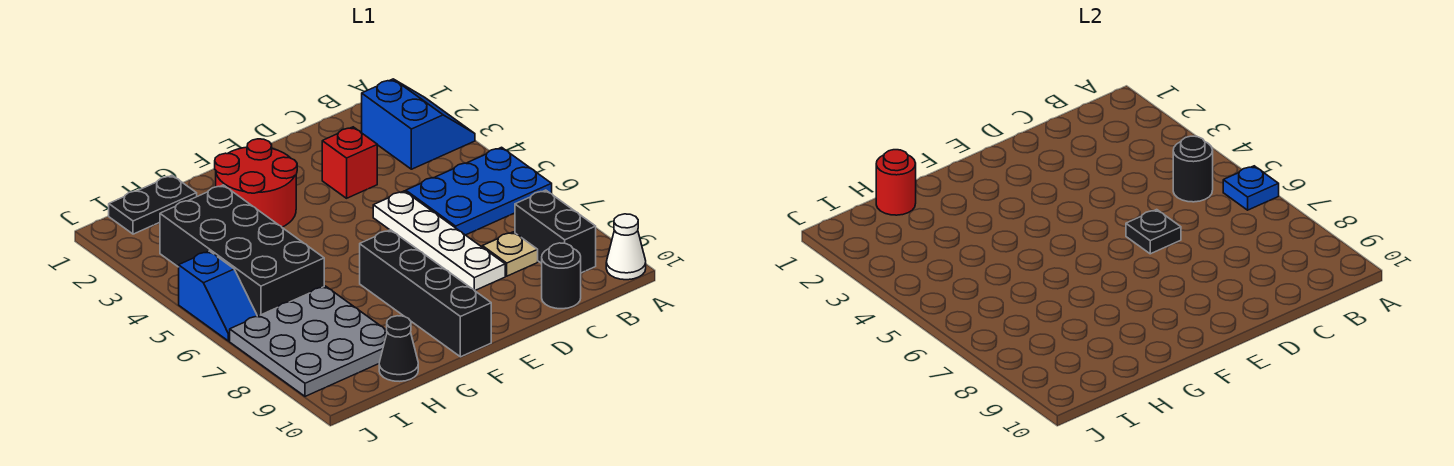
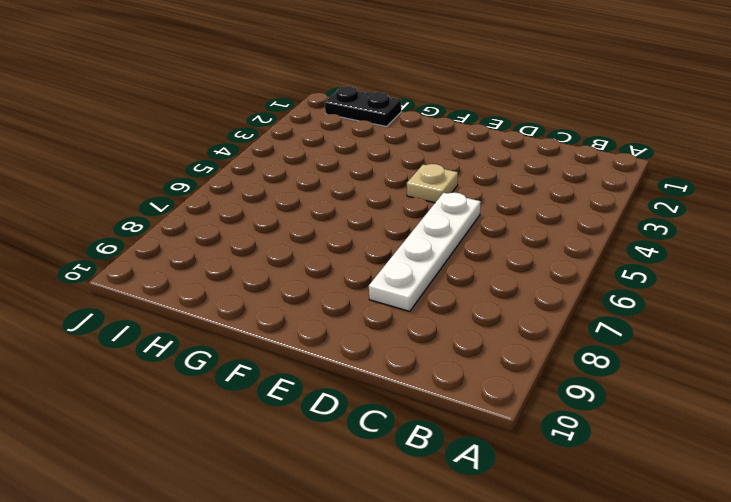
tan 1x1 plate [407,164,458,203] -> tan 1x1 plate moved to [482,232,538,276]
none -> blue 2x2 slope [362,79,475,169]
none -> blue 2x3 plate [406,147,552,235]
none -> white 1x1 cone [606,214,646,280]

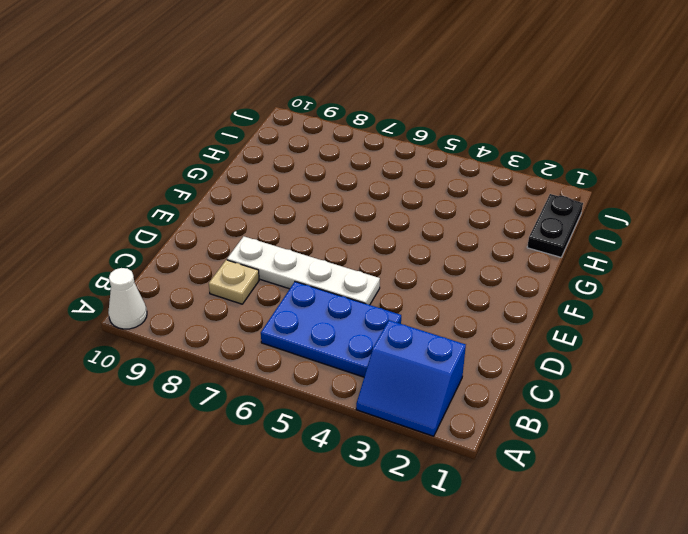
blue 2x3 plate [261,282,401,377] -> blue 2x3 plate turned to [406,147,552,235]
none -> black 1x2 brick [515,190,596,273]
none -> black 1x1 round brick [542,243,581,309]
none -> red 1x1 brick [322,127,377,198]

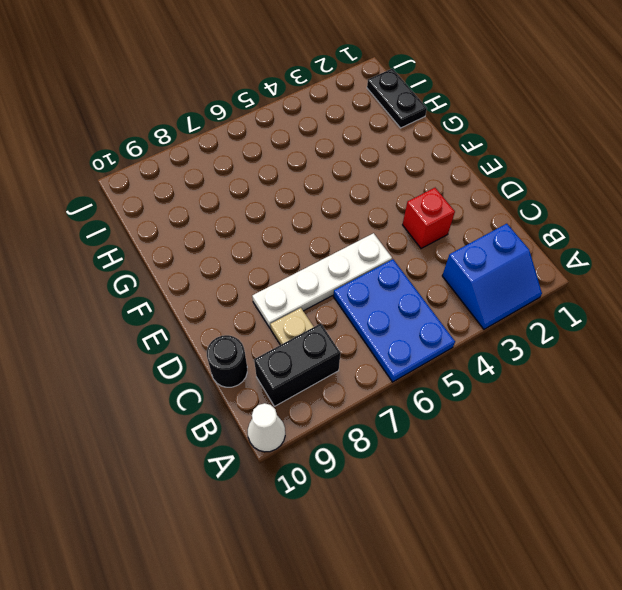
none -> red 2x2 round brick [215,139,297,227]
none -> black 1x4 brick [360,230,491,357]
none -> black 2x4 brick [160,185,324,316]

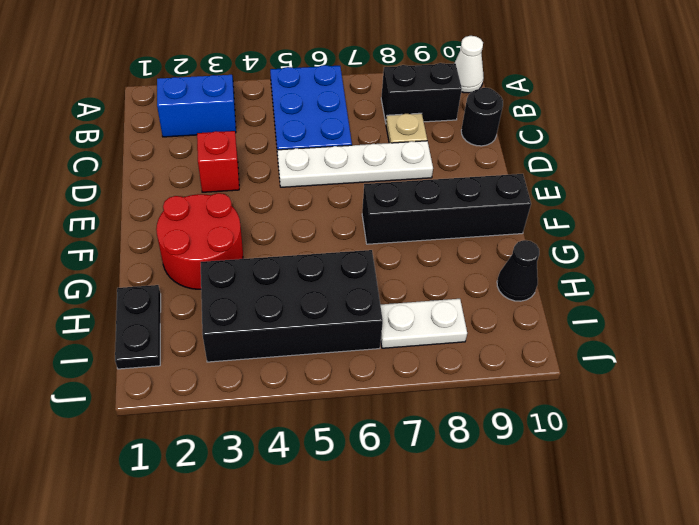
white 1x2 plate [380,299,467,348] -> grey 3x3 plate [230,286,387,396]
none -> blue 1x2 slope [179,251,257,341]
none -> blue 1x1 plate [1223,166,1279,210]
none -> black 1x1 round brick [1173,136,1213,202]

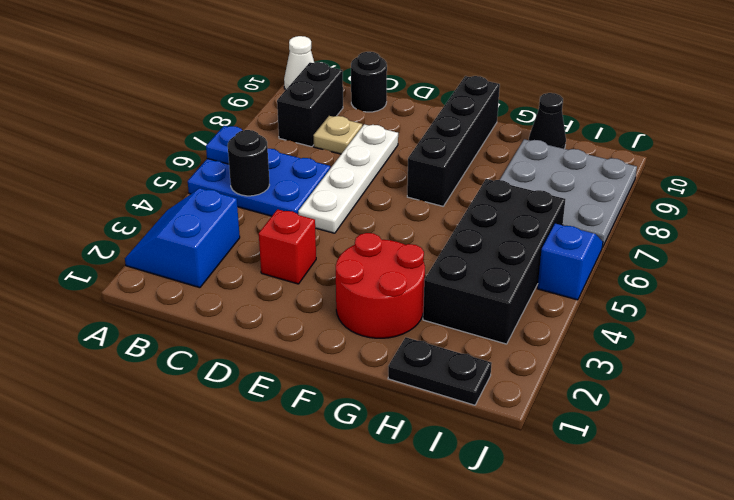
none -> black 1x1 plate [1126,210,1181,254]
none -> red 1x1 round brick [876,150,916,215]

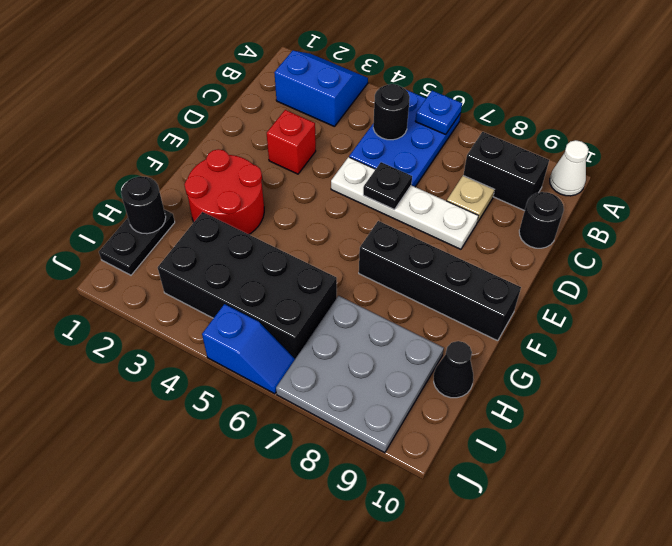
black 1x1 round brick [121,176,166,234] -> red 1x1 round brick [876,150,916,215]

